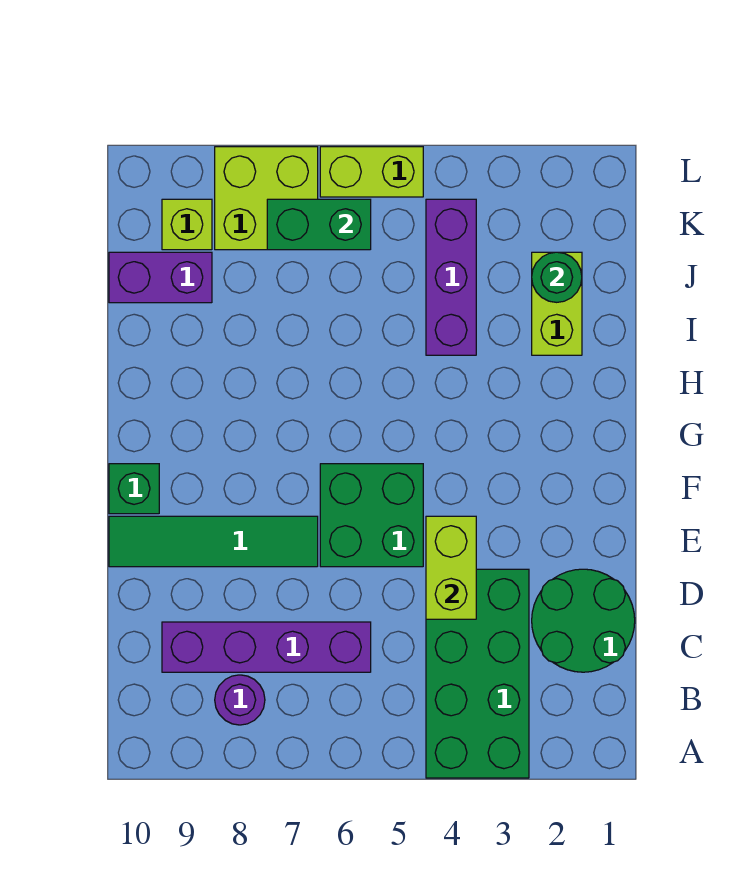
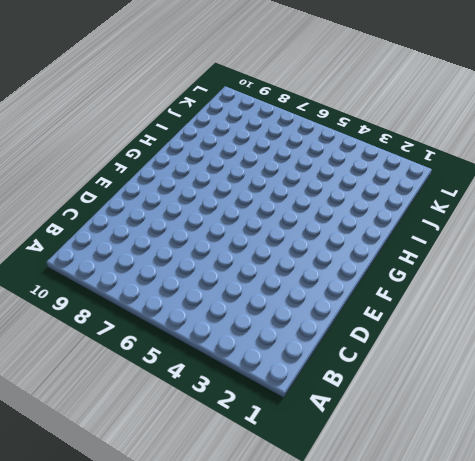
none -> green 2x4 brick [426,569,529,778]
none -> purple 1x1 round brick [215,675,265,725]
none -> green 2x2 round brick [532,569,635,672]

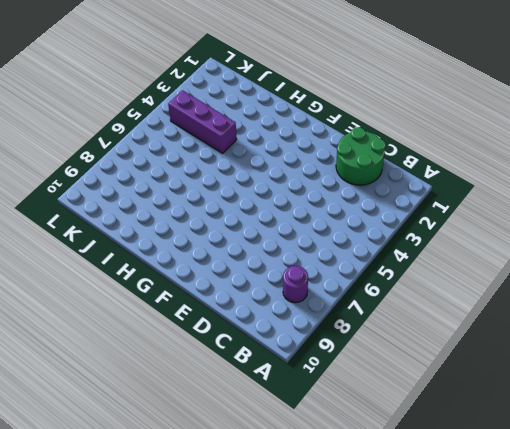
none -> green 2x4 brick [426,569,529,778]
none -> purple 1x4 brick [162,622,371,672]
none -> green 2x2 brick [320,464,423,567]

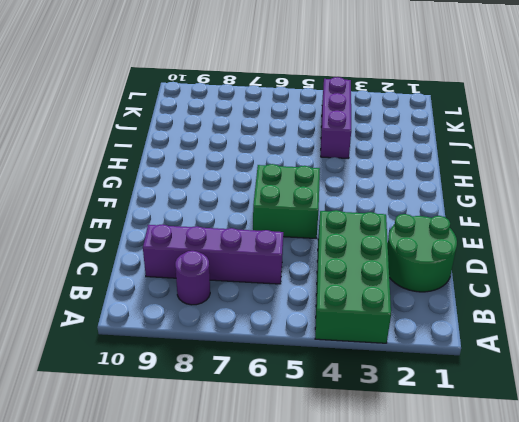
none -> green 1x4 tile [109,516,318,567]
none -> green 1x1 brick [109,464,159,514]
none -> lime 1x2 brick [532,252,582,355]

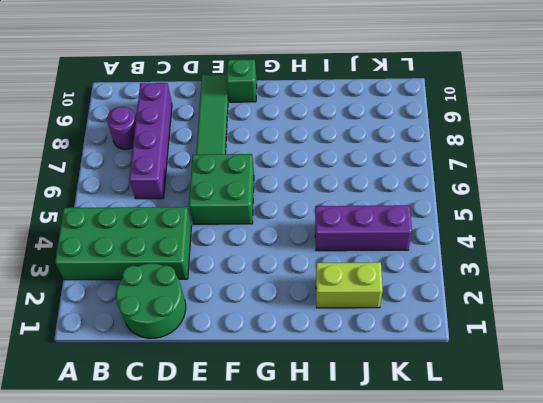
none -> purple 1x2 brick [109,252,212,303]
none -> lime 2x2 brick [215,147,318,250]
none -> lime 1x1 brick [162,199,212,250]

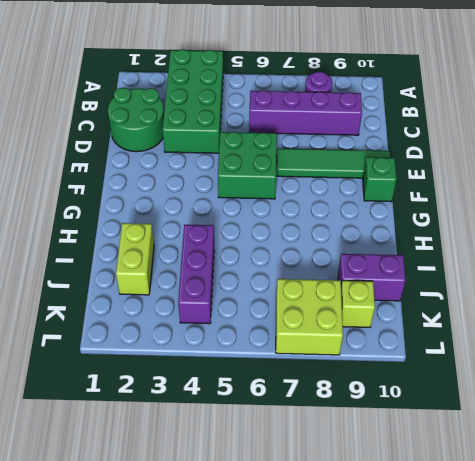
none -> lime 1x2 brick [320,147,423,197]
none -> lime 1x2 brick [426,516,476,619]
none -> green 1x1 round brick [532,252,582,302]

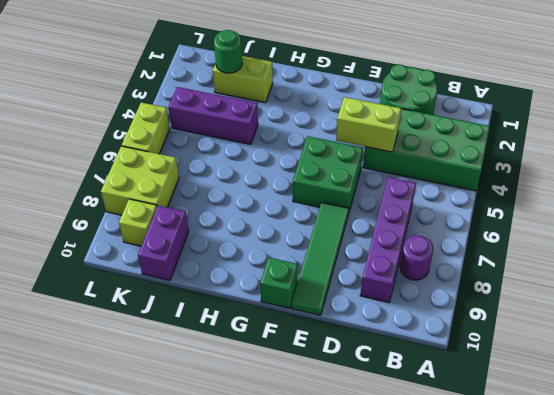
none -> green 1x2 brick [267,199,371,250]

